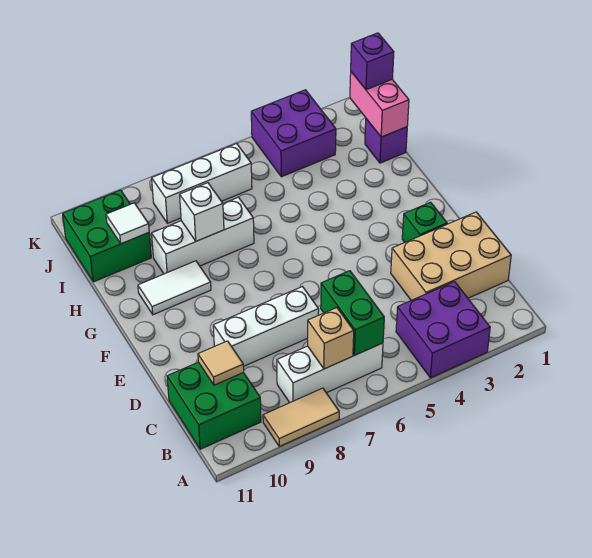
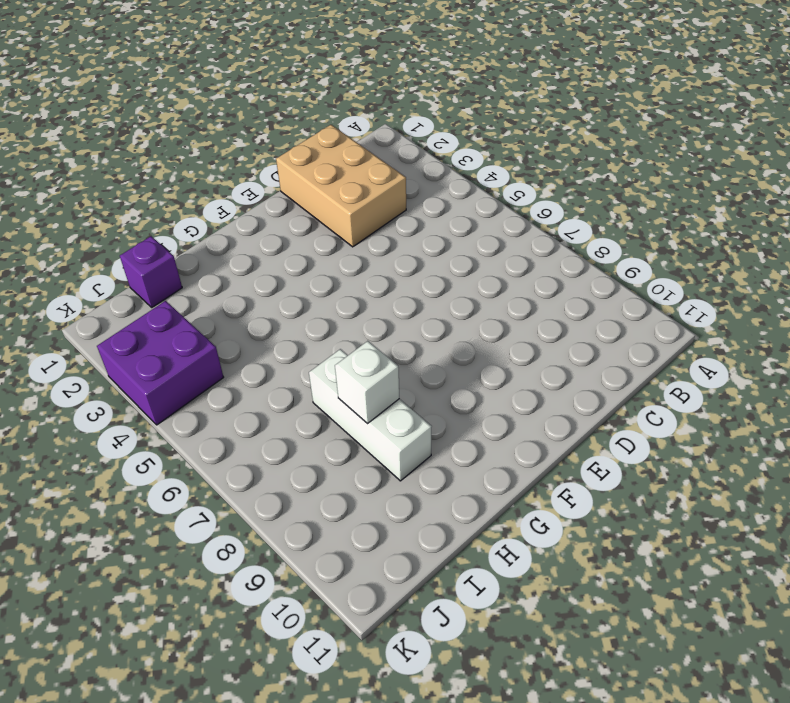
none -> purple 2x2 brick [396,282,490,378]
none -> tan 1x2 tile [263,388,339,446]
none -> white 1x3 brick [277,343,383,403]

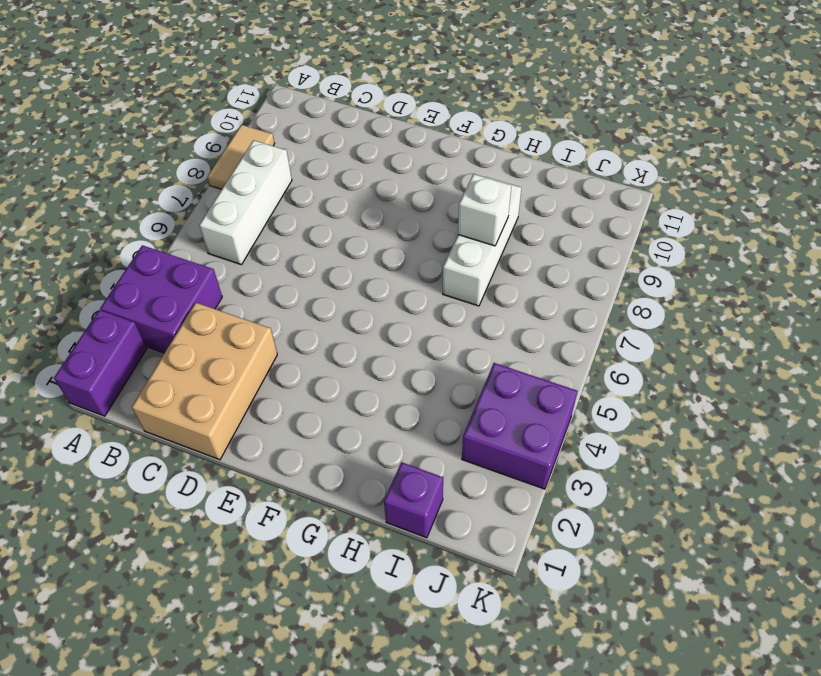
purple 1x2 brick [54,310,147,416] -> none
none -> green 2x2 brick [167,362,261,449]
none -> white 1x3 brick [213,287,319,366]
none -> green 1x1 brick [402,202,447,242]

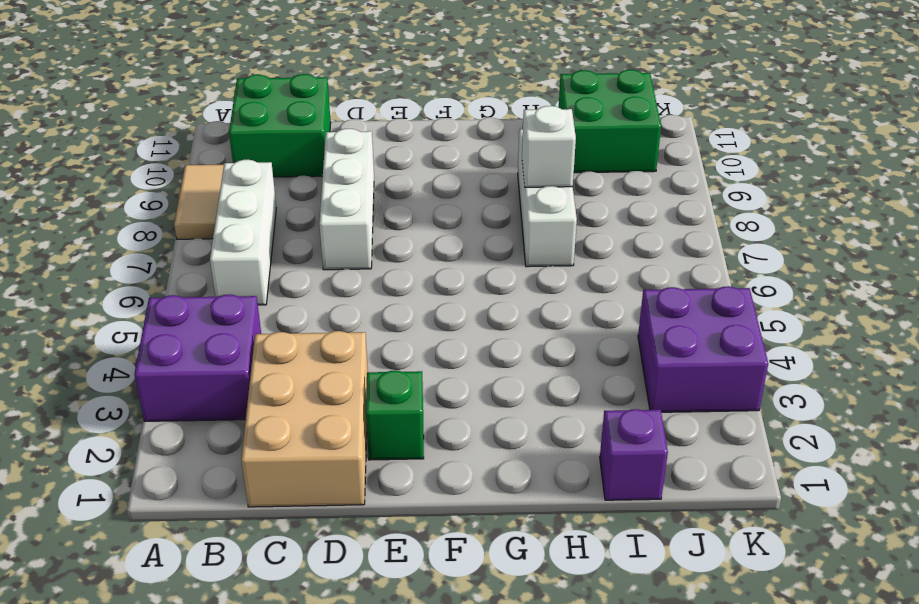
none -> white 1x2 tile [138,261,211,315]
none -> white 1x3 brick [152,143,252,223]
none -> green 1x2 brick [321,271,384,355]

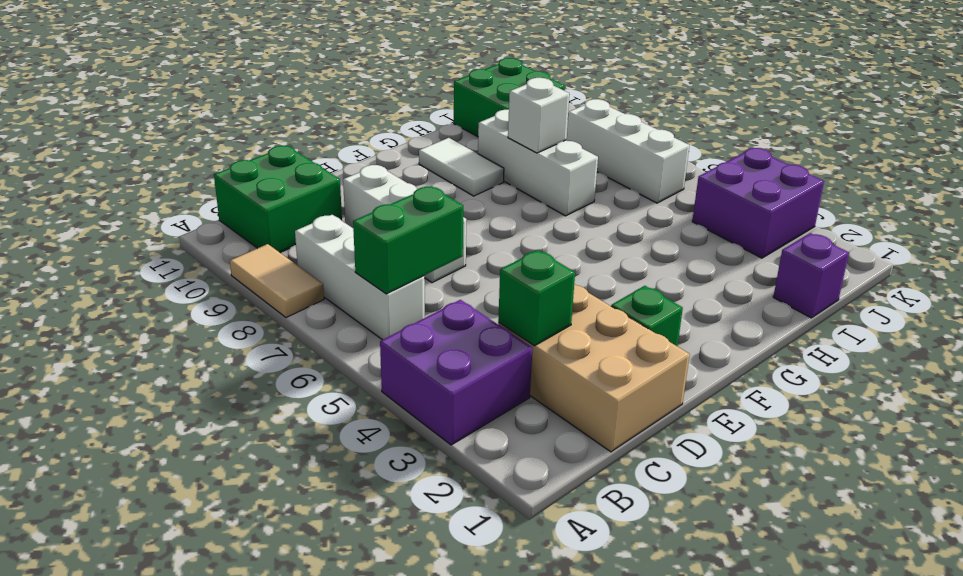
green 1x1 brick [498,250,575,346] -> none
none -> tan 1x1 brick [308,308,354,369]
none -> tan 1x1 tile [198,341,244,385]
none -> pink 1x2 brick [350,72,409,137]

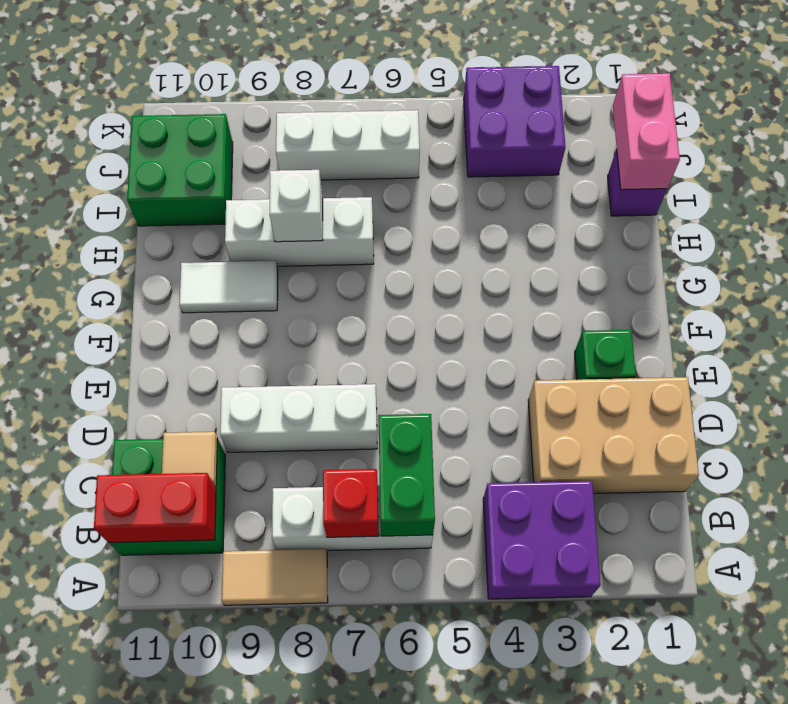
red 1x1 brick [323,469,379,537] -> tan 1x1 brick [308,308,354,369]
red 1x2 brick [94,473,216,542] -> none
none -> white 1x1 tile [106,203,149,244]
none -> purple 1x1 brick [351,33,394,90]

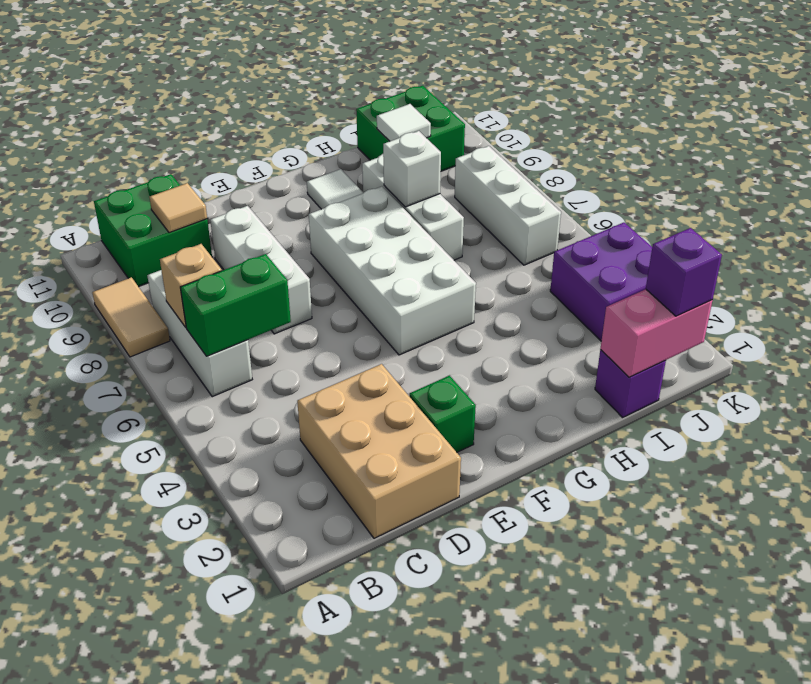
white 2x4 brick [309,186,476,355] -> none
none -> purple 2x2 brick [396,282,490,378]

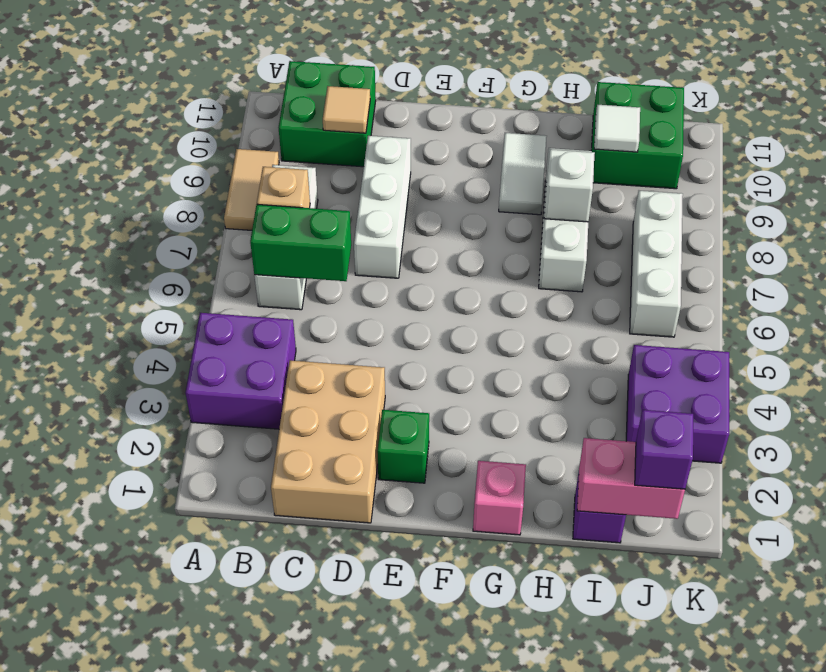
pink 1x1 brick [473,461,526,535] -> none

